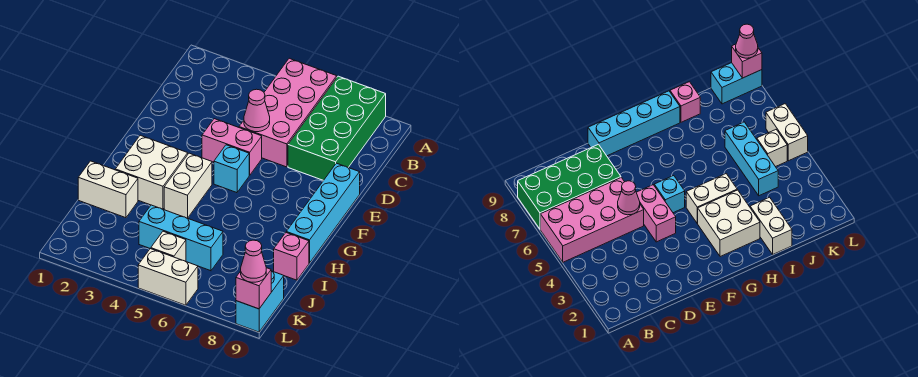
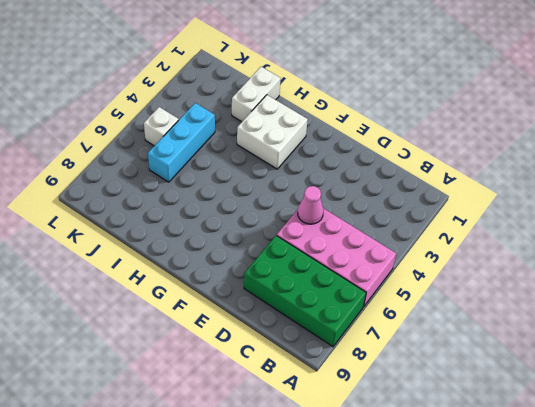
none -> pink 1x2 brick [202,119,262,175]
none -> cyan 1x4 brick [286,163,360,263]
none -> cyan 1x1 brick [214,145,249,193]

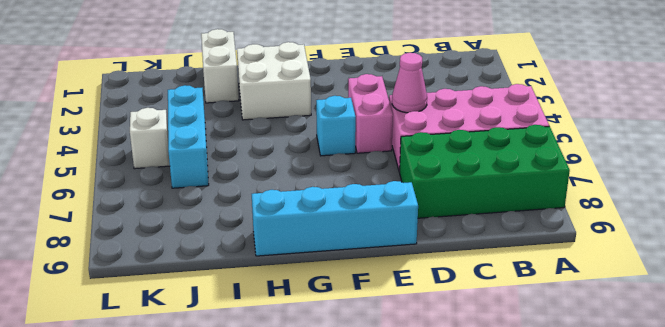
none -> white 1x2 brick [164,153,212,218]
none -> pink 1x1 brick [274,233,309,280]
none -> cyan 1x2 brick [236,271,284,332]

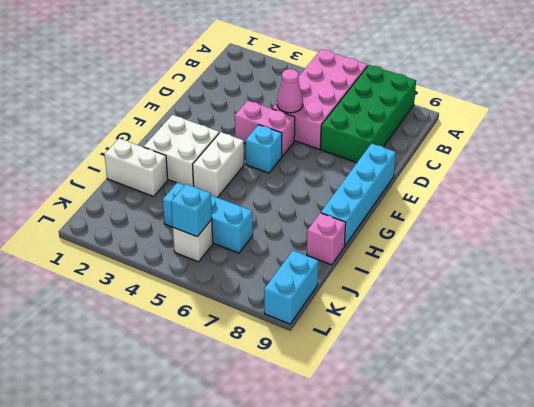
cyan 1x1 brick [171,184,212,237] -> none
none -> white 1x2 brick [138,249,198,305]
none -> pink 1x1 brick [236,268,271,309]
none -> pink 1x1 cone [241,240,266,282]

